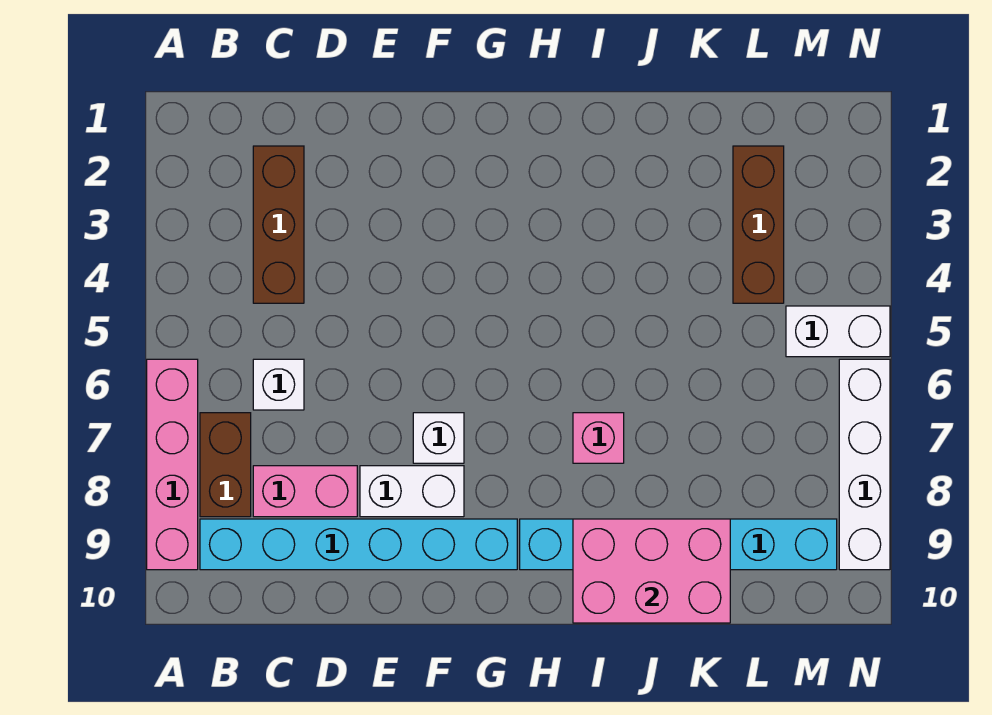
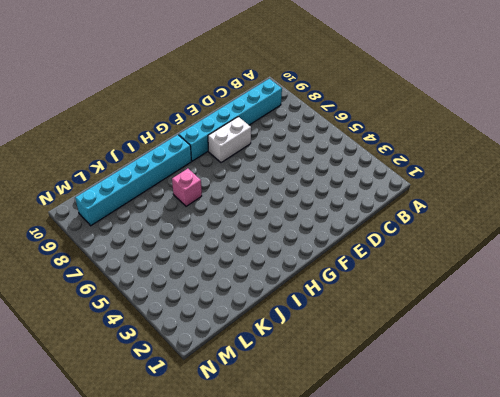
none -> pink 1x4 brick [147,359,198,570]
none -> brown 1x2 brick [200,413,251,517]
none -> brown 1x3 brick [253,146,304,303]

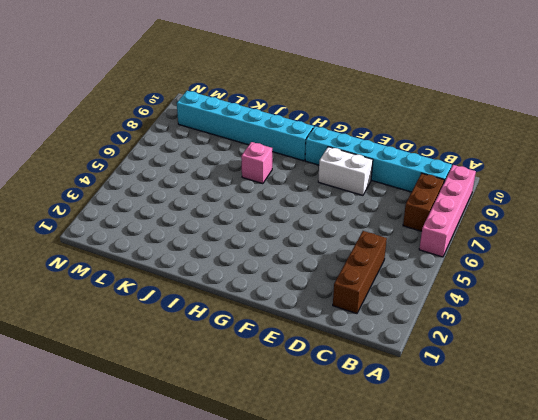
none -> white 1x1 brick [253,359,304,410]
none -> pink 1x2 brick [253,466,357,517]
none -> white 1x1 brick [413,413,464,463]

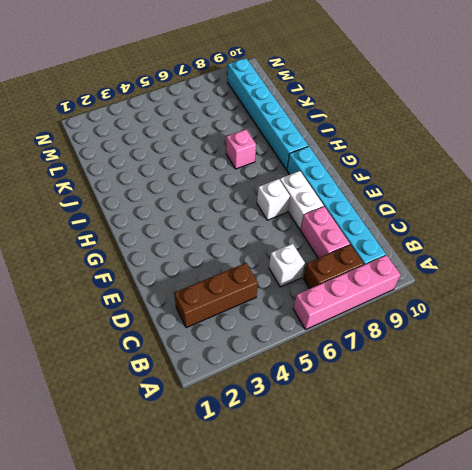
none -> brown 1x3 brick [733,146,784,303]
none -> white 1x2 brick [786,306,890,357]
none -> white 1x4 brick [839,359,890,570]

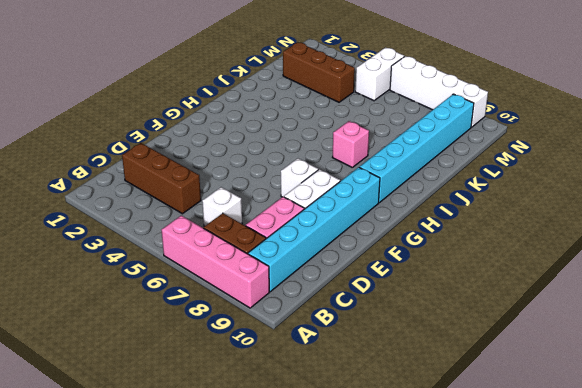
none -> pink 2x3 brick [573,519,730,623]

